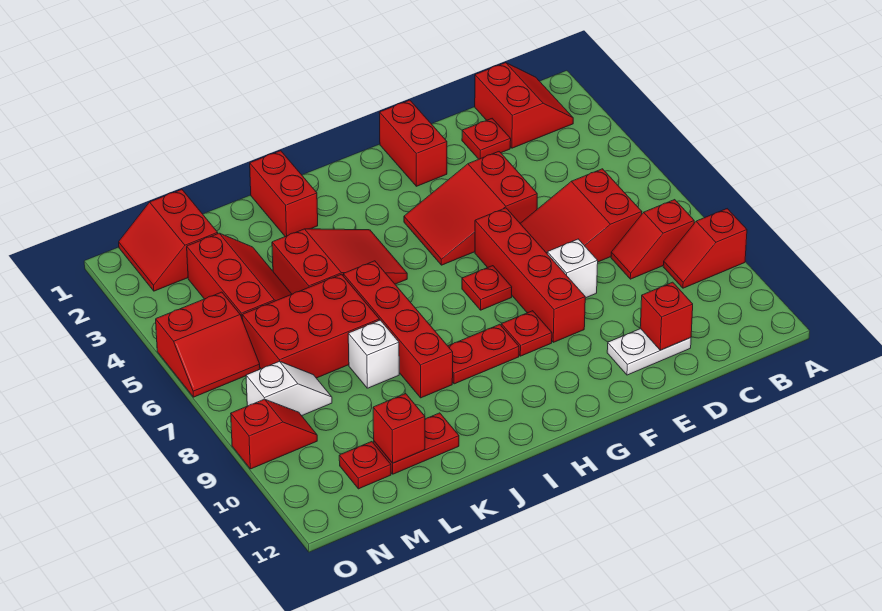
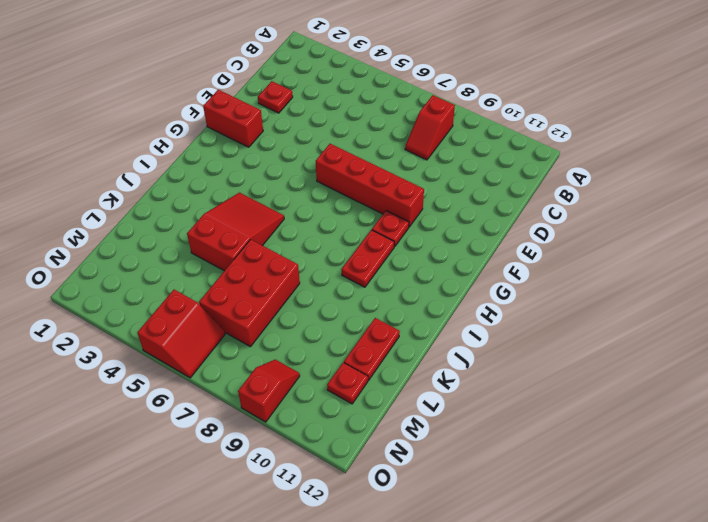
none -> red 1x2 slope [663,209,747,288]
none -> red 2x2 slope [475,63,573,148]
none -> red 2x3 slope [520,169,642,262]

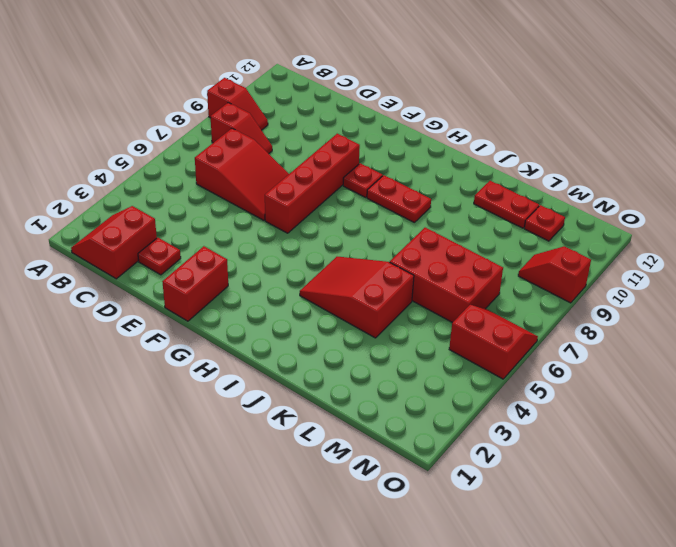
none -> white 1x2 plate [607,329,691,375]
none -> red 2x3 slope [404,152,537,265]
none -> white 1x1 brick [547,239,598,298]

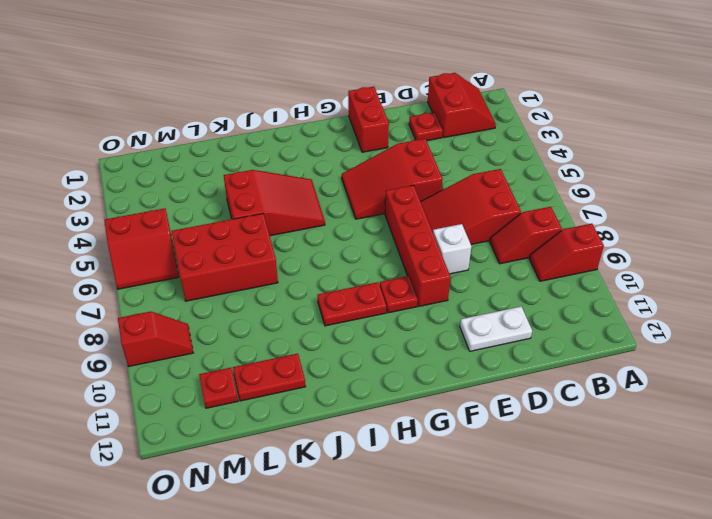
none -> red 1x1 plate [462,266,512,310]
none -> red 1x2 brick [250,151,318,237]
none -> red 1x4 brick [343,261,453,398]

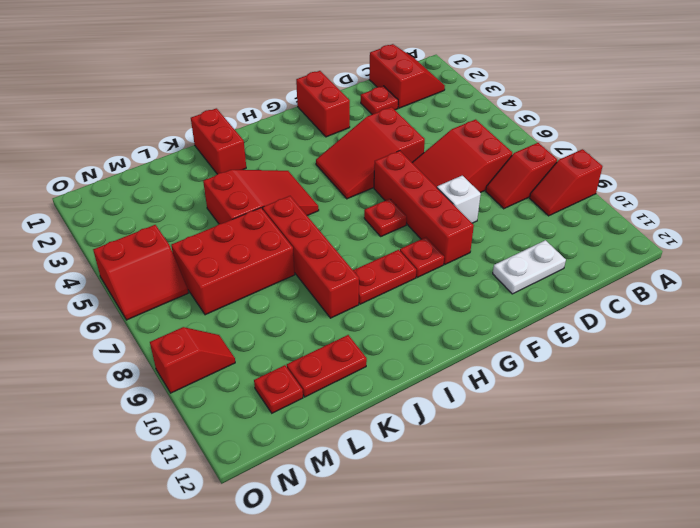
none -> white 1x1 brick [348,320,399,388]
none -> red 2x3 slope [187,233,291,320]
none -> red 2x2 slope [119,189,218,291]

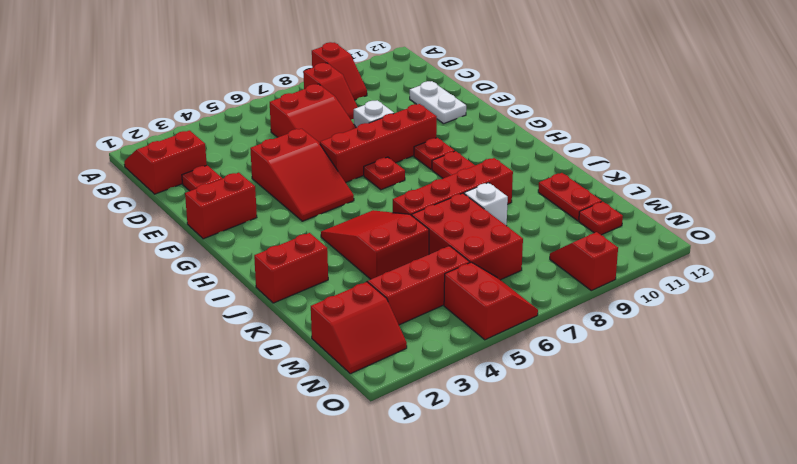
none -> white 1x2 slope [246,361,332,416]
none -> red 1x1 brick [640,282,693,350]
none -> red 1x1 brick [373,394,425,463]

